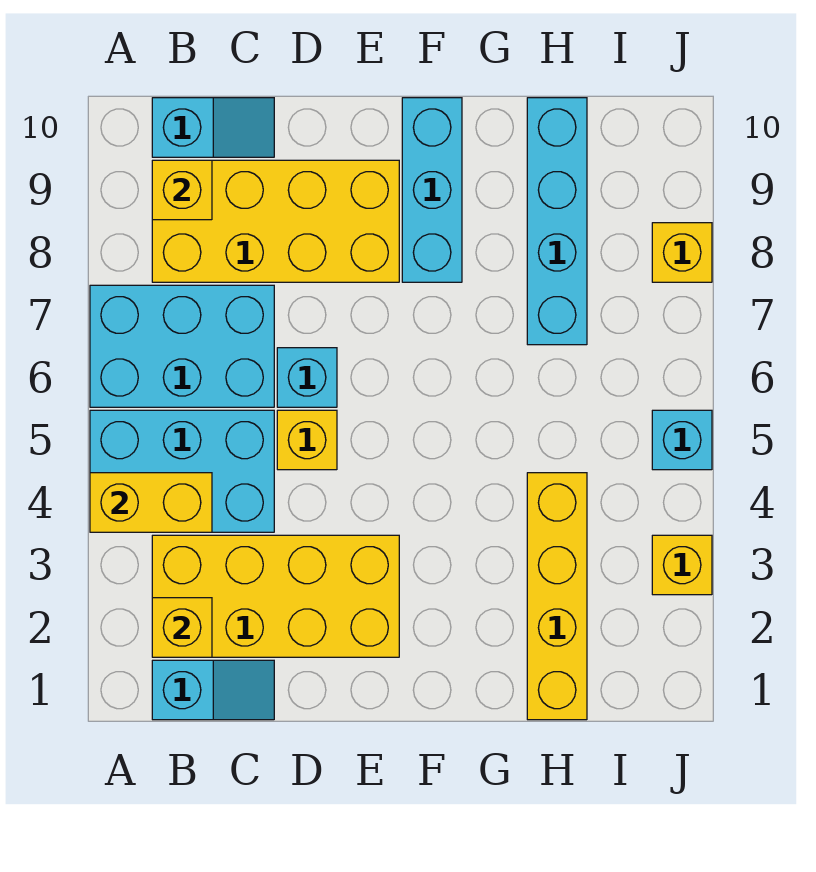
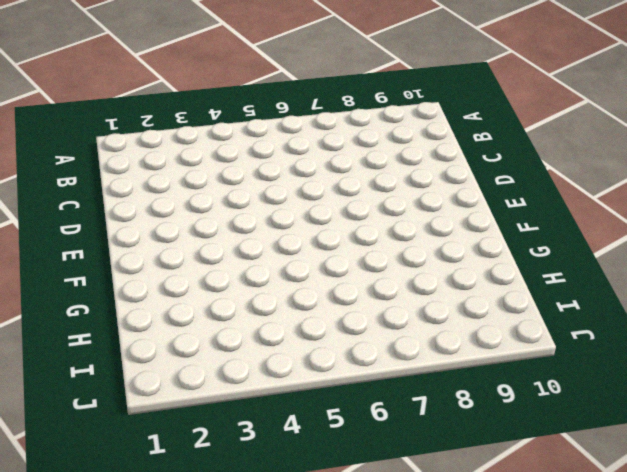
none -> cyan 2x3 brick [90,410,274,532]
none -> cyan 2x3 brick [90,285,274,407]
none -> cyan 1x2 slope [152,660,274,720]

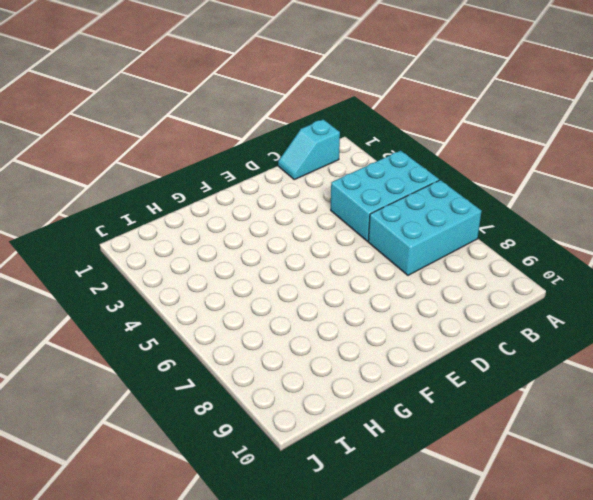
none -> yellow 2x4 brick [152,535,399,657]
none -> yellow 2x4 brick [152,160,399,282]
none -> cyan 1x2 slope [152,98,274,157]

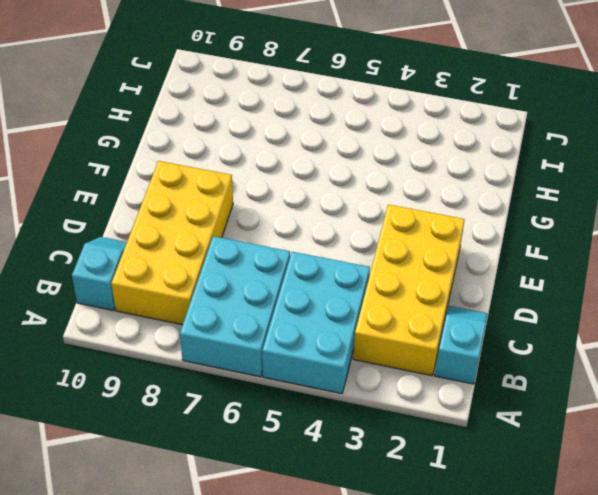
none -> yellow 1x1 brick [277,410,337,470]
none -> cyan 1x1 brick [277,348,337,407]
none -> cyan 1x3 brick [402,98,462,282]

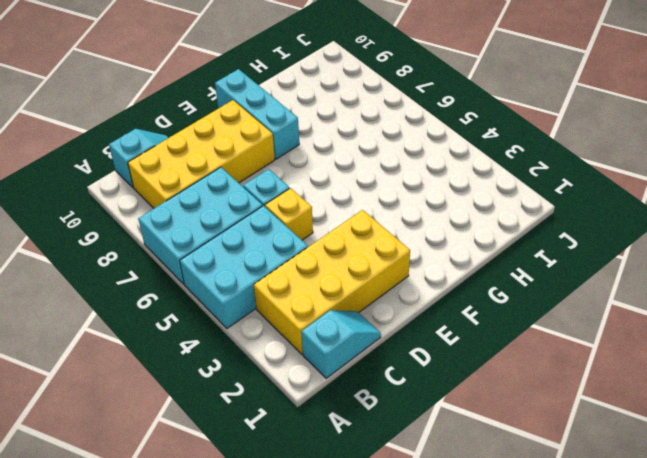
none -> yellow 1x4 brick [527,473,587,720]
none -> cyan 1x4 brick [527,98,587,345]
none -> yellow 1x1 brick [652,535,712,595]

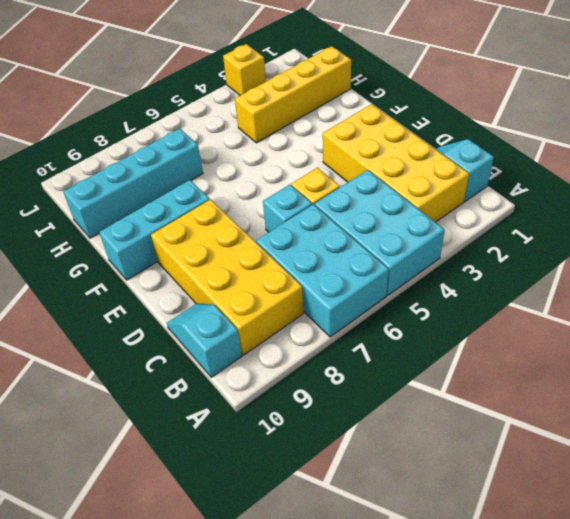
none -> cyan 1x1 brick [652,410,712,470]
none -> yellow 1x1 brick [652,223,712,282]
none -> yellow 1x2 brick [90,473,212,532]

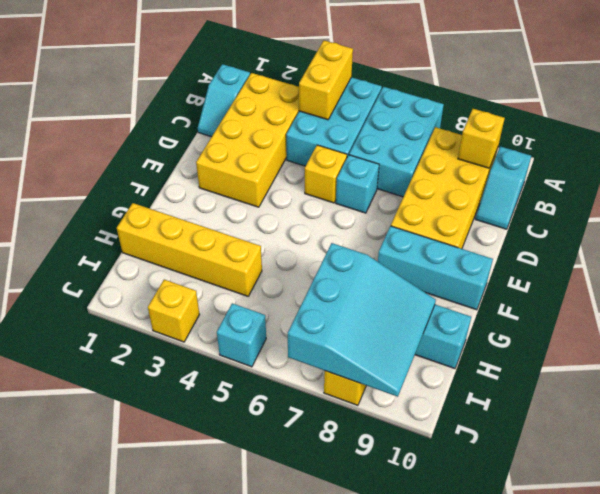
cyan 3x3 slope [288,243,436,397] -> none
none -> yellow 1x1 brick [152,598,212,657]

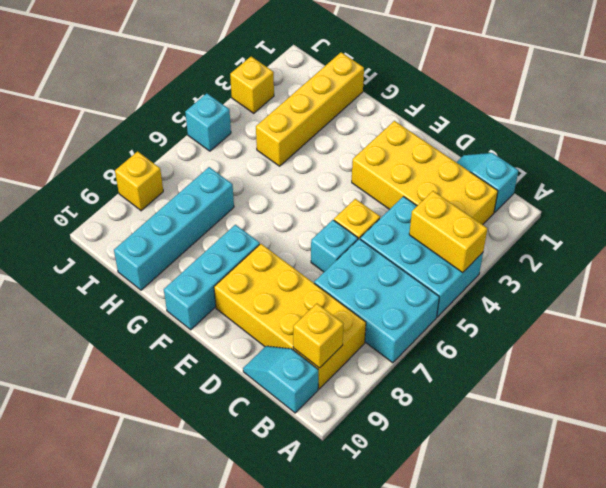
none -> yellow 1x1 brick [152,598,212,657]

